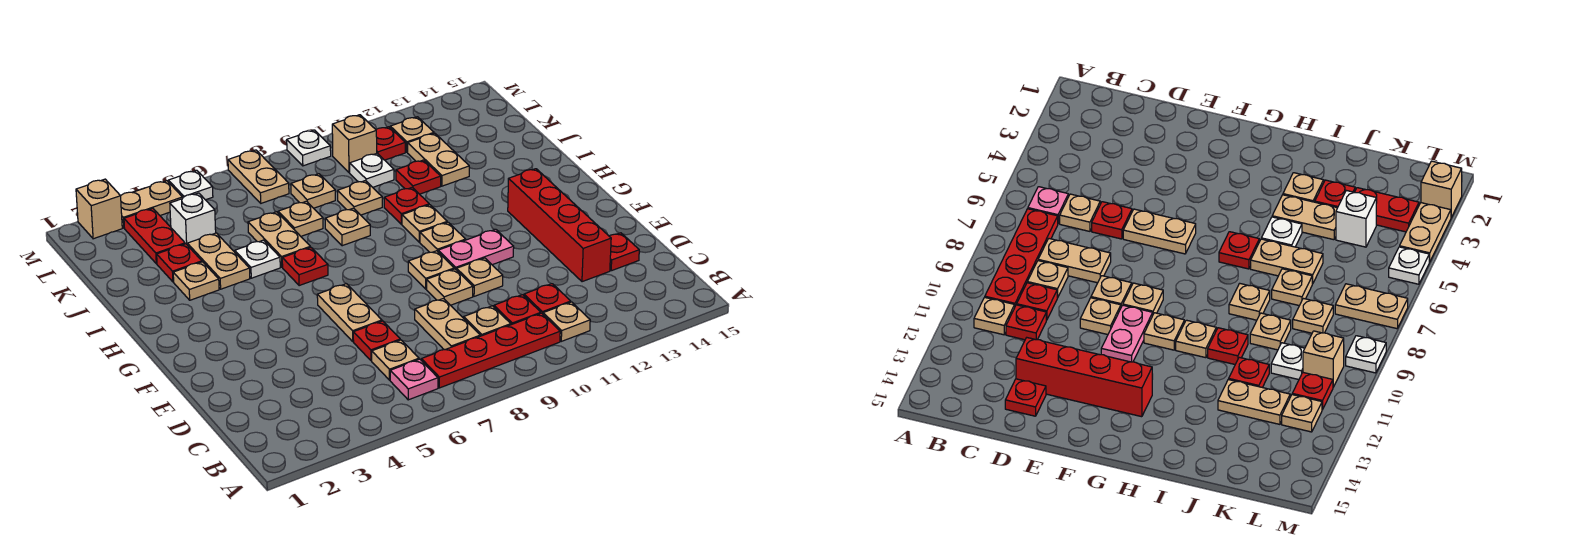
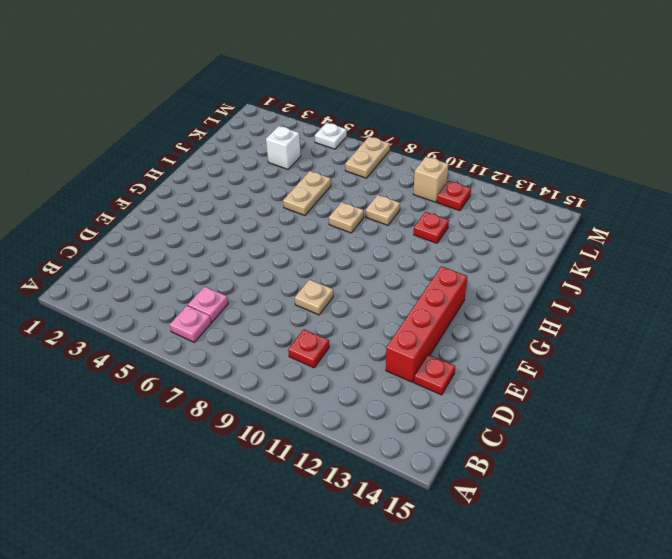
pink 1x1 plate [188,286,228,322] -> tan 1x1 plate [372,340,419,380]
none -> red 1x4 plate [421,313,560,388]
none -> tan 1x1 plate [543,302,590,341]
none -> tan 1x2 plate [415,299,480,350]
none -> tan 1x1 plate [464,306,511,336]

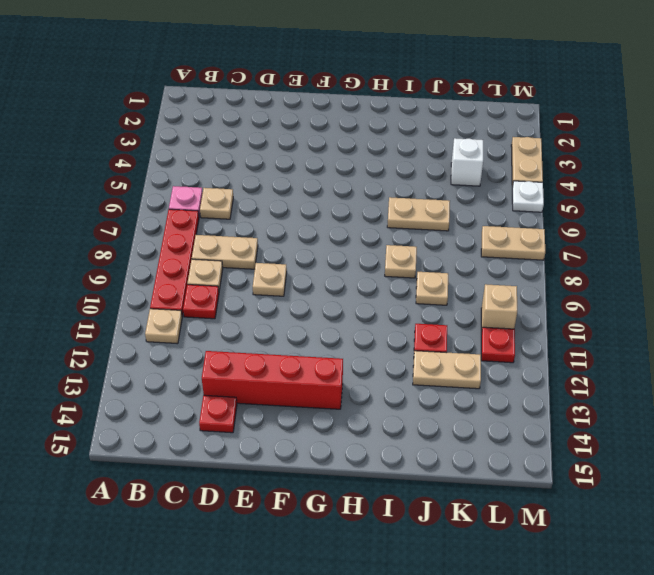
none -> red 1x1 plate [524,284,571,314]
none -> red 1x1 plate [353,321,400,361]
none -> tan 1x2 plate [317,284,382,341]
none -> tan 1x1 plate [457,258,503,296]

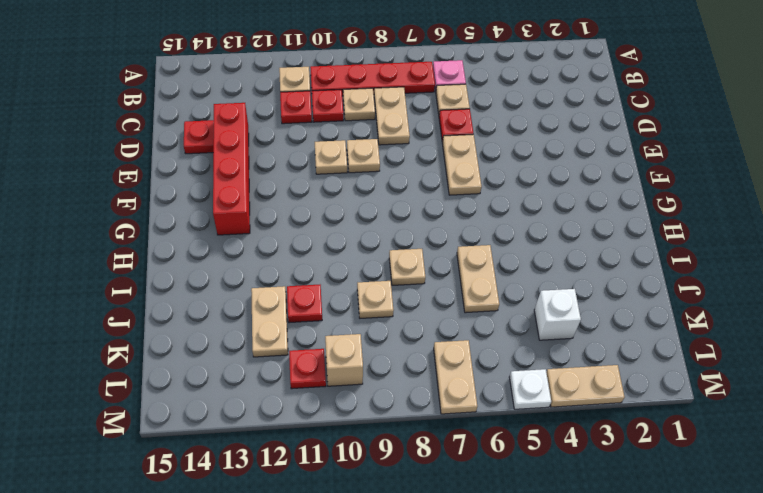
none -> tan 1x1 plate [408,251,454,289]
none -> pink 1x2 plate [438,229,514,270]
none -> tan 1x1 plate [420,222,466,252]
none -> red 1x1 plate [282,247,328,286]

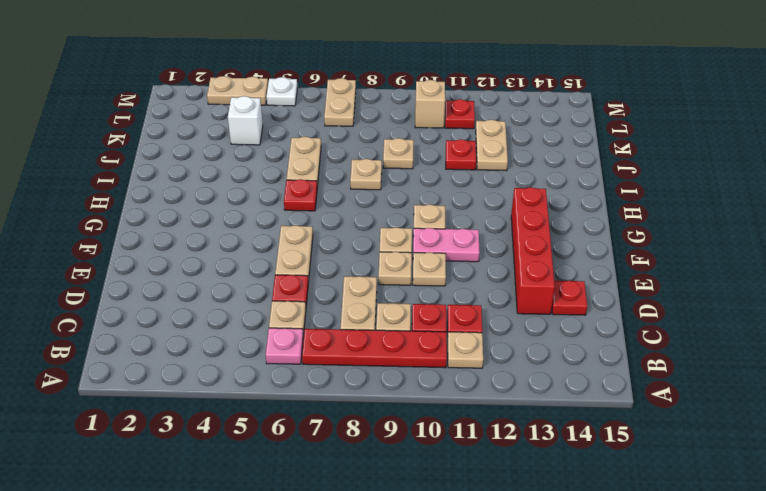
none -> tan 1x1 plate [402,205,447,242]
none -> tan 1x1 plate [173,262,219,300]
none -> tan 1x2 plate [187,233,250,289]
none -> white 1x1 plate [235,240,280,278]

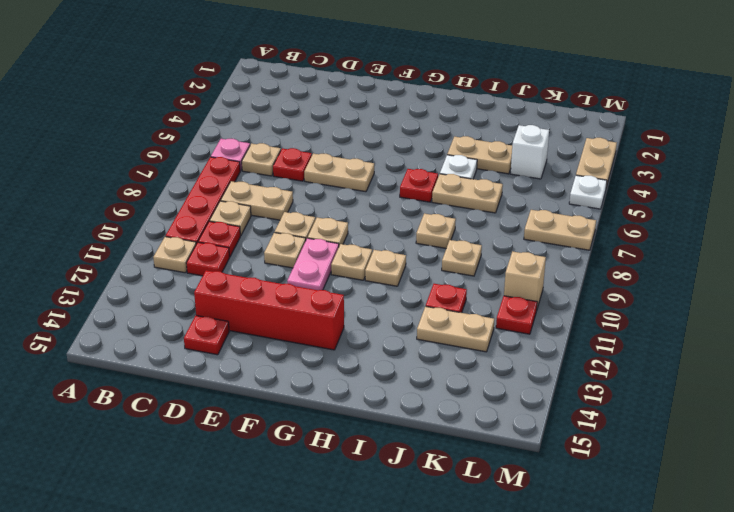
none -> tan 1x1 plate [173,262,219,300]
none -> red 1x1 plate [384,187,429,224]
none -> red 1x1 plate [157,244,202,282]
none -> tan 1x1 plate [278,201,323,236]

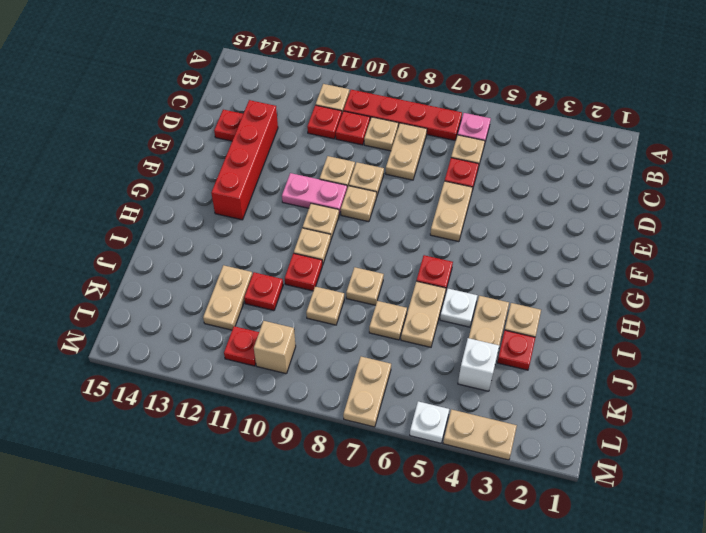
none -> red 1x2 plate [124,208,185,264]
none -> tan 1x1 plate [291,174,335,208]
none -> white 1x1 plate [350,153,394,187]
none -> tan 1x1 plate [390,117,434,152]

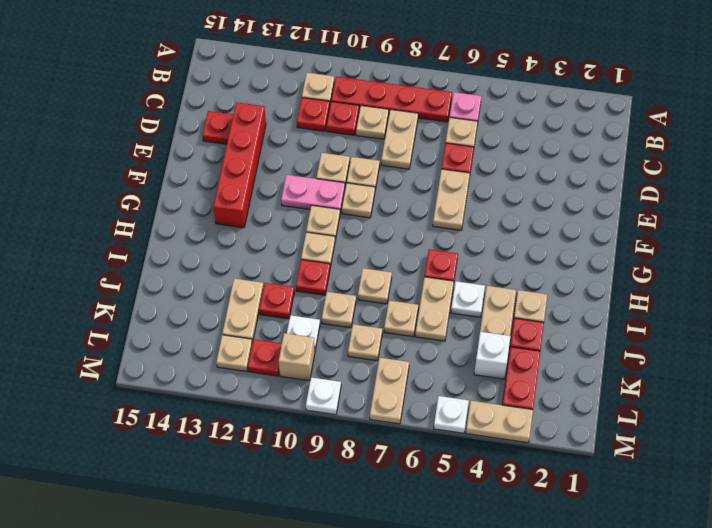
none -> tan 1x1 brick [76,179,122,239]

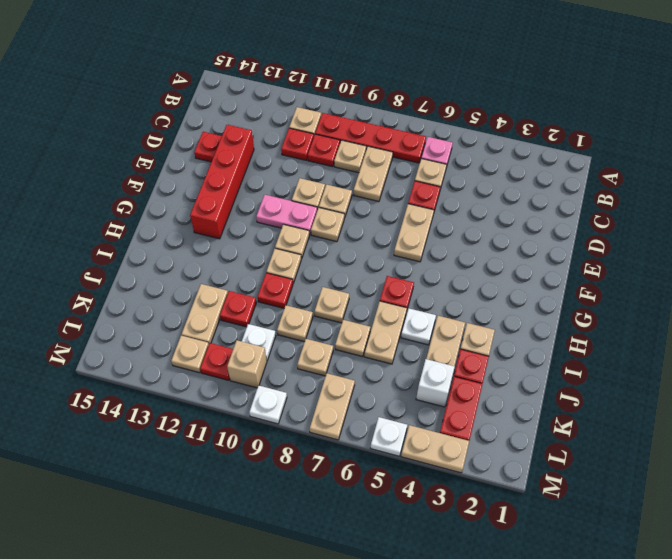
none -> tan 1x1 brick [76,179,122,239]

